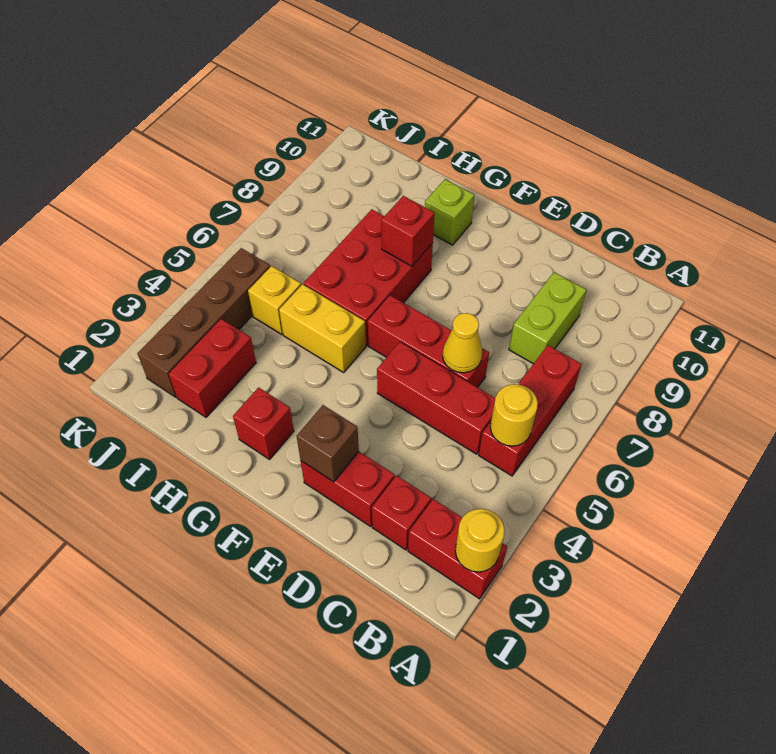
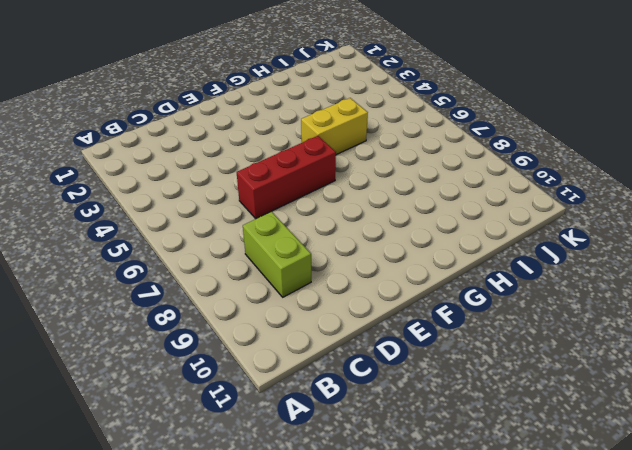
none -> red 1x2 brick [408,499,507,599]
none -> red 1x3 brick [479,345,582,476]
none -> red 1x1 brick [372,475,431,550]

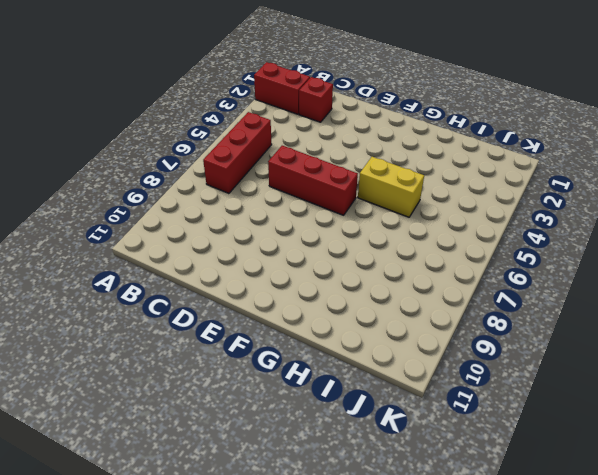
none -> red 1x3 brick [377,342,495,454]
none -> lime 1x2 brick [509,272,586,364]
none -> red 1x2 brick [301,452,395,526]

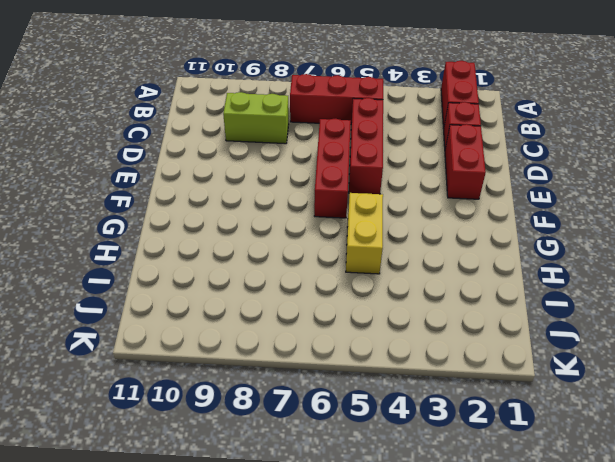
none -> red 1x1 brick [233,388,294,459]
none -> red 2x3 brick [304,209,433,345]
none -> lime 1x1 brick [425,179,474,245]

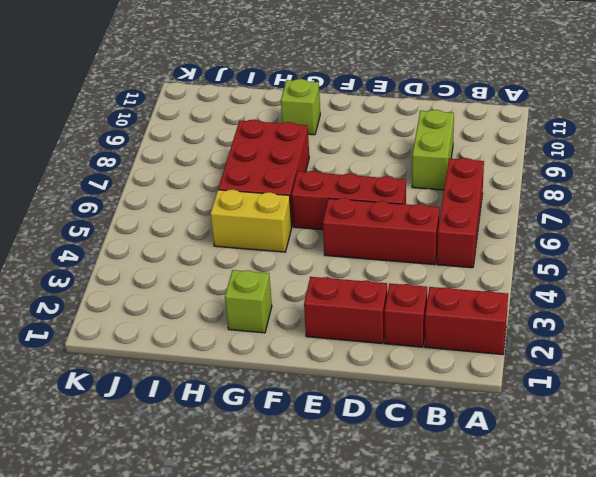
lime 1x1 brick [225,270,272,333] -> red 1x1 brick [233,388,294,459]
none -> red 1x2 brick [169,319,256,417]
none -> yellow 1x1 brick [248,266,301,334]
none -> brown 1x4 brick [137,248,270,397]

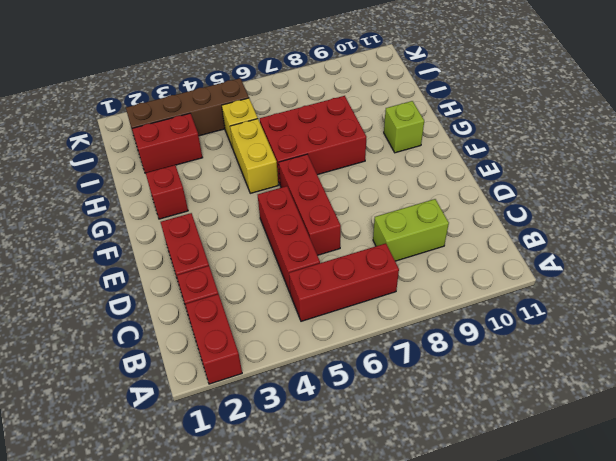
none -> yellow 1x1 round brick [455,509,505,572]
none -> yellow 1x1 round brick [490,384,538,446]
none -> yellow 1x1 cone [443,313,482,373]

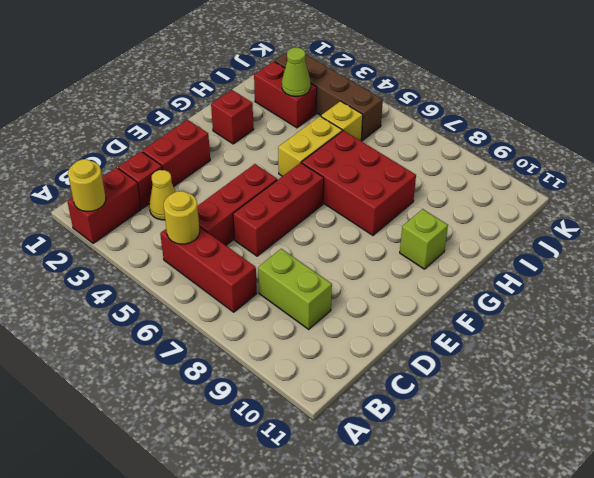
yellow 1x1 cone [149,170,175,220] -> yellow 1x1 cone moved to [443,313,482,373]
lime 1x1 cone [282,48,311,96] -> none
none -> brown 1x1 brick [297,405,359,482]
none -> red 1x1 brick [381,196,435,266]

